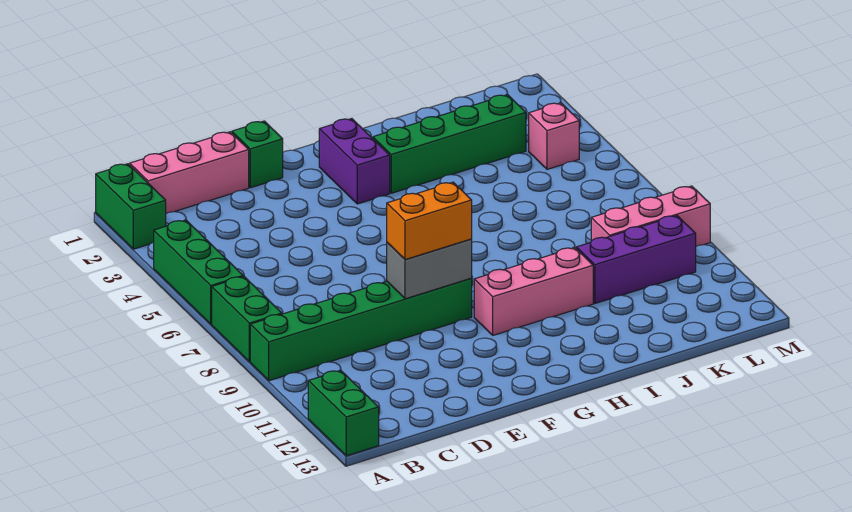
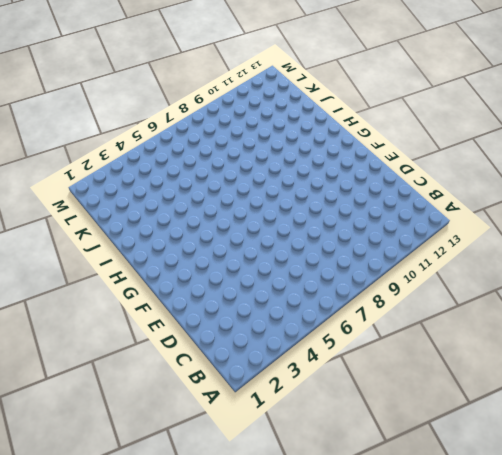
none -> green 1x2 brick [96,164,166,249]
none -> green 1x3 brick [154,220,243,324]
none -> green 1x2 brick [212,276,282,362]

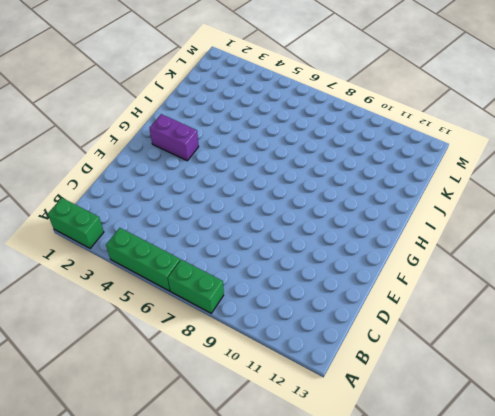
none -> green 1x6 brick [250,278,472,381]
none -> green 1x2 brick [308,370,379,456]
none -> pink 1x3 brick [130,132,249,214]

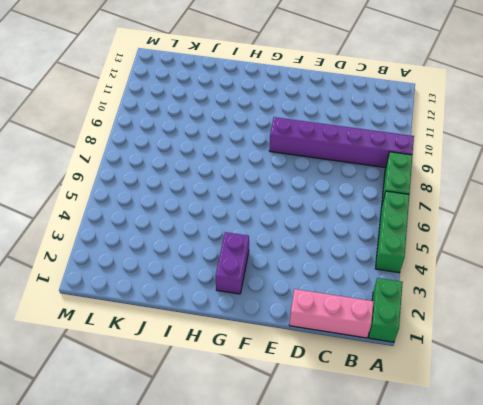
purple 1x6 brick [269,117,414,168] -> green 1x6 brick [250,278,472,381]
none -> green 1x2 brick [308,370,379,456]
none -> green 1x1 brick [232,121,283,188]
none -> pink 1x3 brick [474,248,593,335]

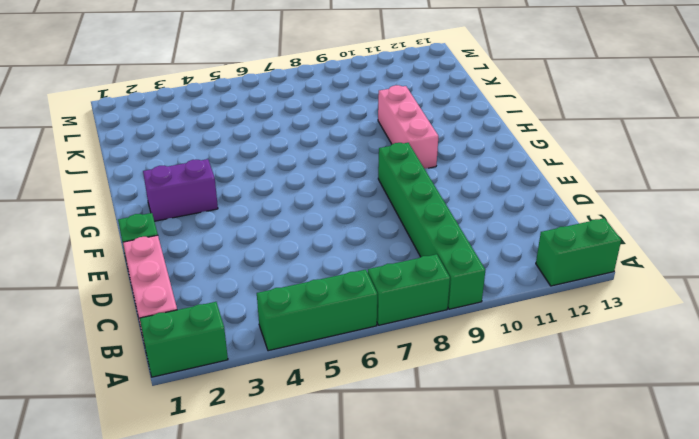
none -> green 1x4 brick [373,95,526,193]
none -> purple 1x3 brick [576,216,696,303]
none -> pink 1x3 brick [591,186,710,246]

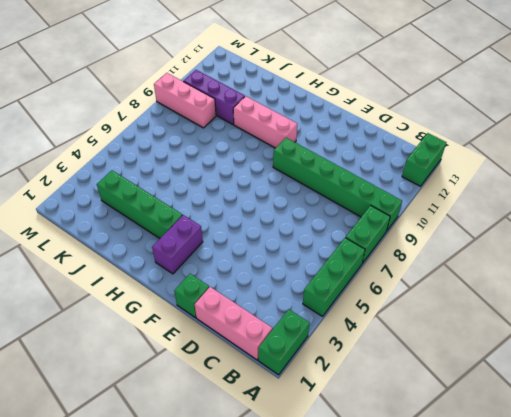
none -> pink 1x1 brick [529,103,579,169]
none -> grey 1x2 brick [387,239,472,299]
none -> orange 1x2 brick [387,182,472,260]

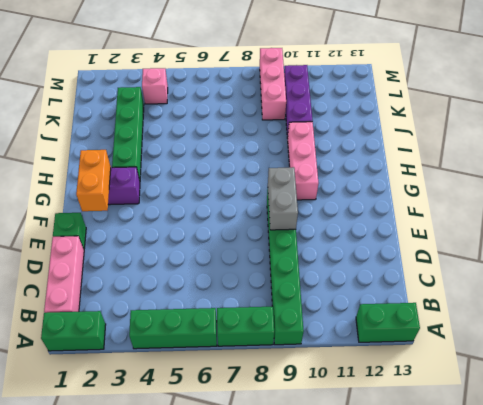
orange 1x2 brick [76,150,111,211] -> orange 1x2 brick moved to [387,182,472,260]

